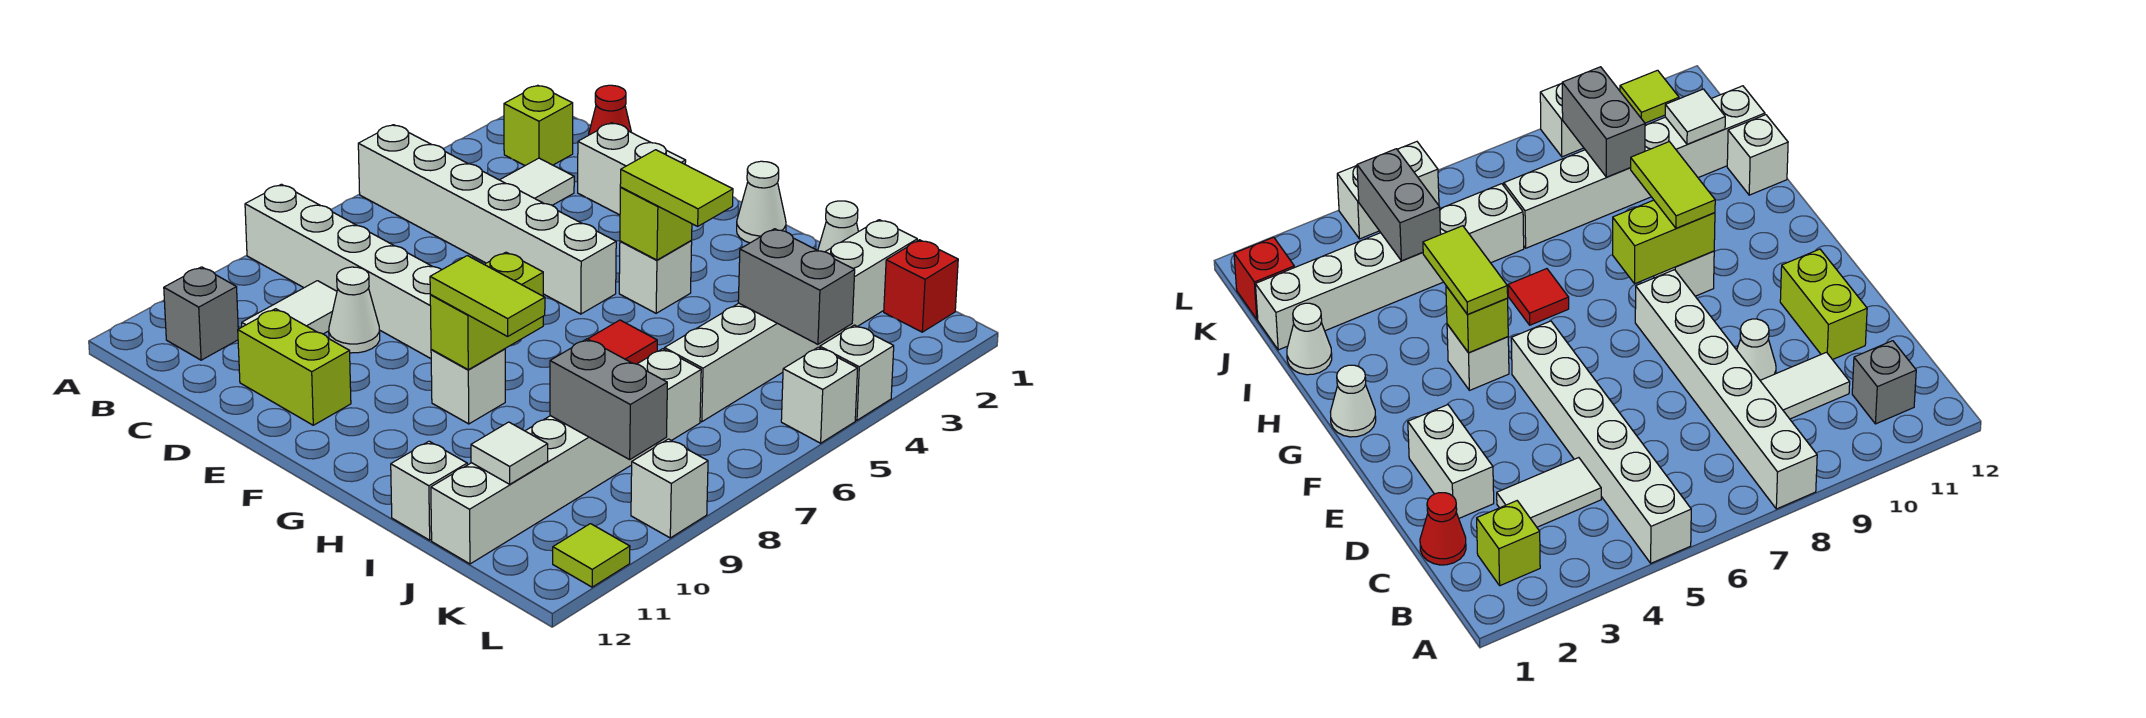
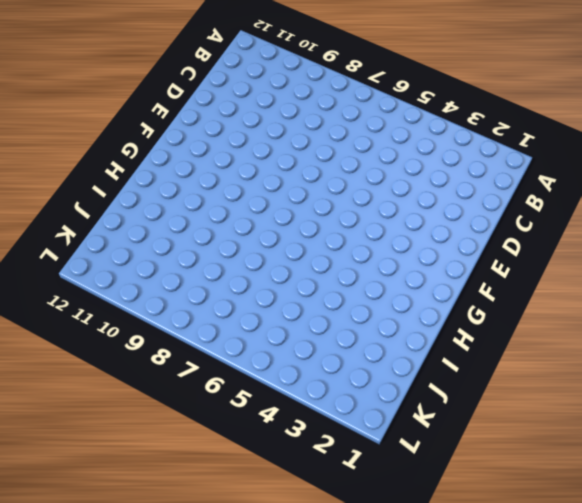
none -> white 1x6 brick [358,125,616,314]
none -> white 1x6 brick [245,184,442,359]
none -> lime 1x1 brick [504,85,573,166]
none -> grey 1x1 brick [164,267,238,360]

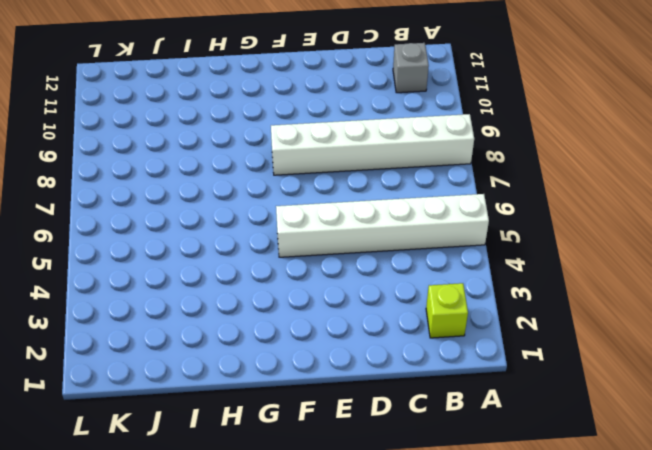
none -> red 1x1 cone [589,85,631,135]
none -> white 1x2 tile [500,158,574,205]
none -> white 1x2 tile [242,281,337,334]
none -> white 1x2 brick [578,123,686,215]

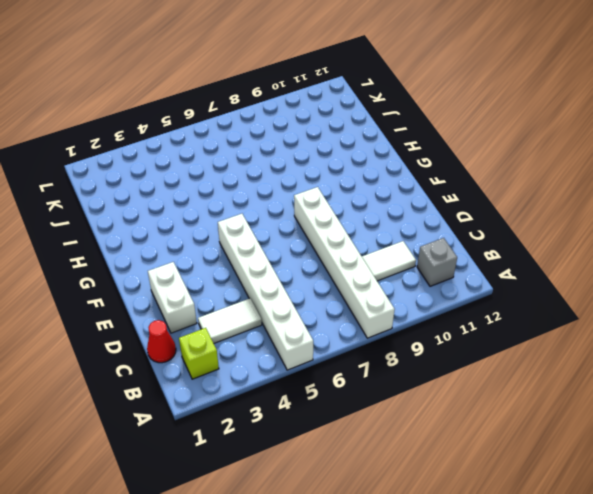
none -> white 1x1 cone [329,267,380,353]
none -> lime 1x2 brick [238,309,351,425]
none -> white 1x1 cone [737,161,786,243]
none -> white 1x1 brick [619,241,692,313]

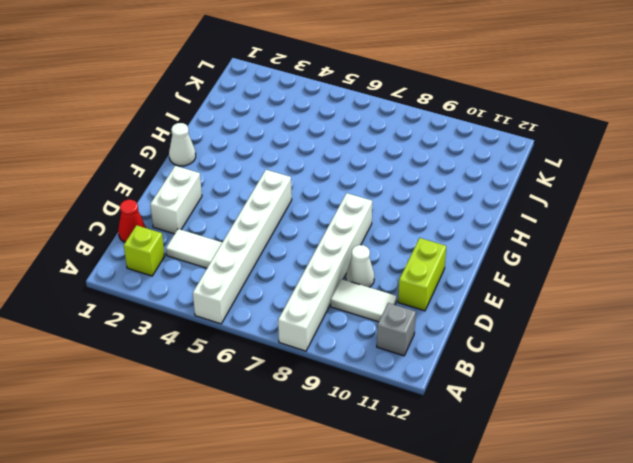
none -> white 1x1 brick [619,241,692,313]
none -> white 1x1 brick [431,349,505,424]
none -> red 1x1 tile [588,320,657,364]
none -> white 1x1 cone [818,201,858,252]

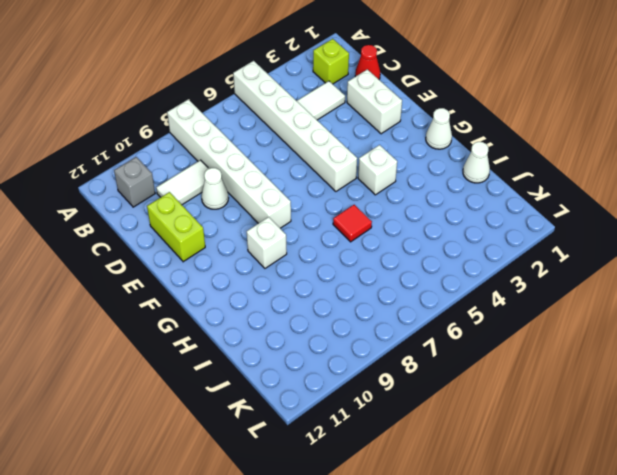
none -> white 1x1 brick [391,441,467,540]
none -> white 1x6 brick [664,220,917,422]
none -> white 1x6 brick [431,349,701,564]
none -> red 1x1 brick [884,240,958,332]

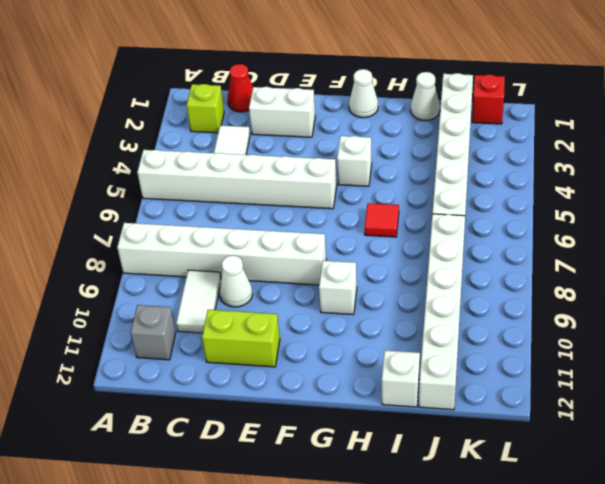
none -> white 1x1 brick [820,325,894,420]
none -> white 1x1 brick [781,347,858,443]
none -> white 1x1 brick [631,439,708,538]
none -> lime 1x1 tile [553,524,630,587]

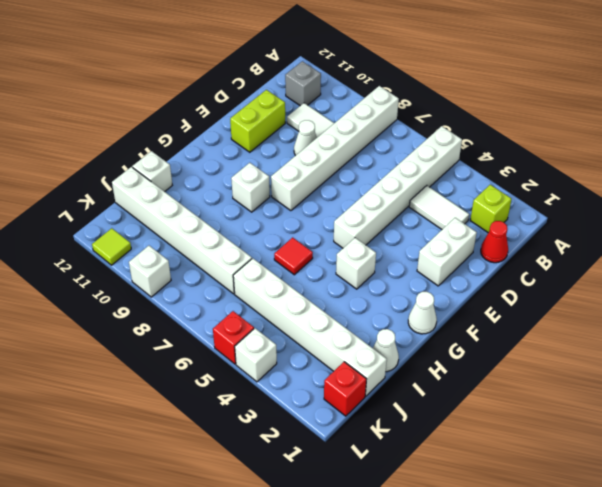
red 1x1 brick [213,311,254,364] -> white 1x1 brick [781,347,858,443]
none -> lime 1x1 brick [620,187,692,260]
none -> lime 1x2 brick [430,252,543,370]
none -> grey 1x2 brick [738,229,855,344]
none -> grey 1x2 brick [550,339,667,460]

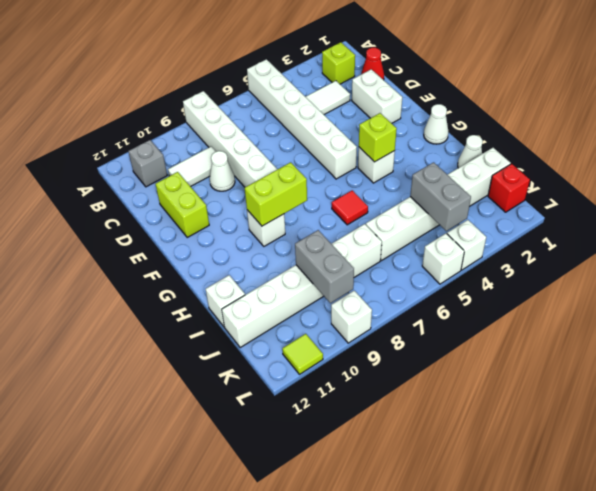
none -> white 1x1 tile [471,422,548,484]
none -> lime 1x2 tile [620,150,733,226]
none -> lime 1x2 tile [430,256,545,336]

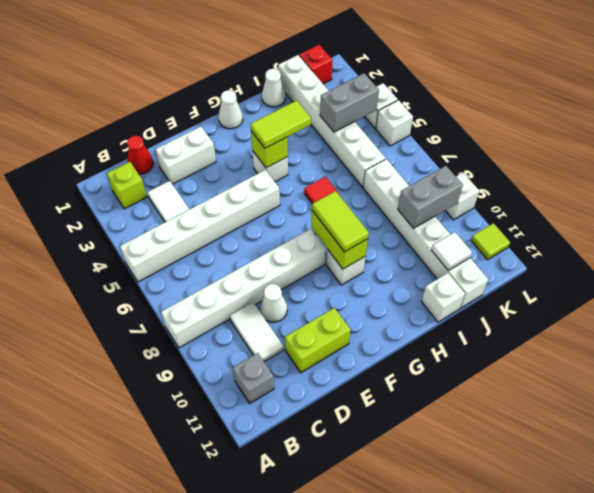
lime 1x2 tile [312,191,369,252] -> lime 1x2 tile turned to [430,256,545,336]

